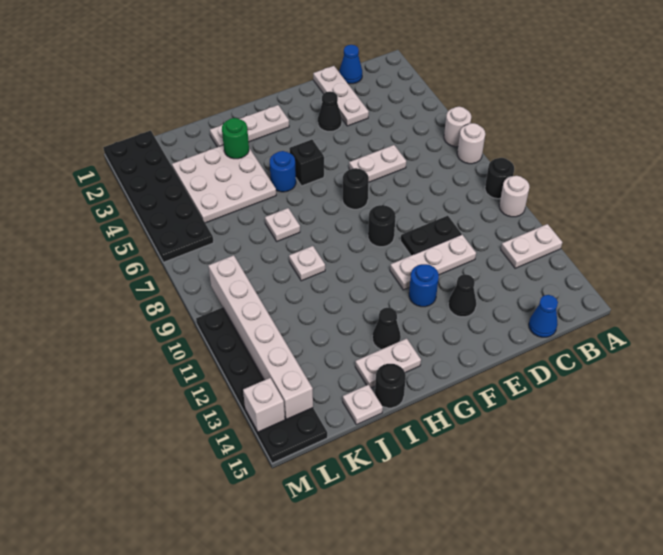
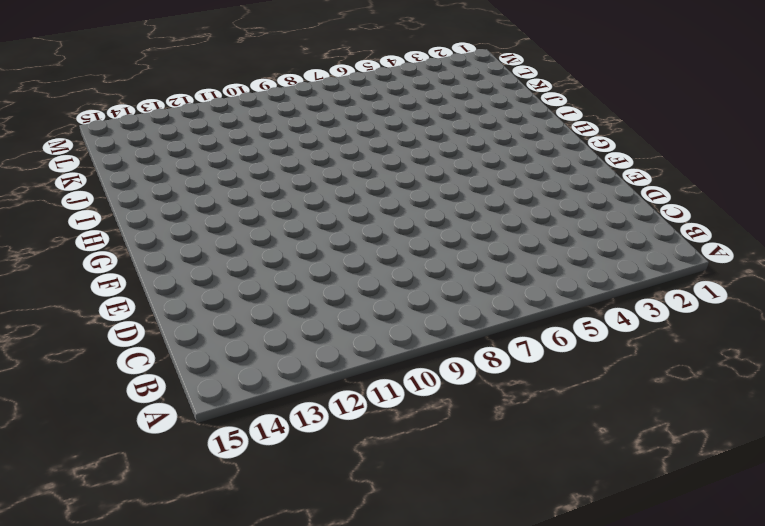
none -> white 1x1 round brick [444,107,471,147]
none -> white 1x1 round brick [457,123,485,164]
none -> black 1x1 round brick [485,158,514,199]
none -> white 1x1 round brick [499,176,529,217]

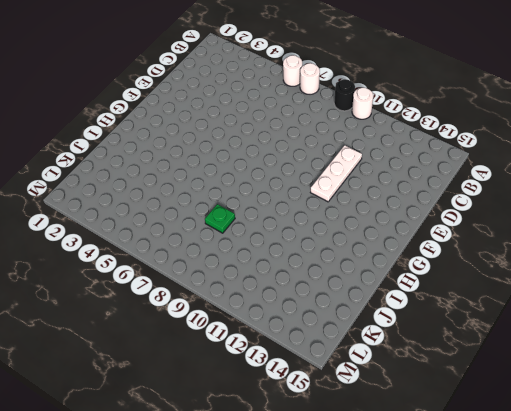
green 1x1 plate [205,204,235,233] -> none
none -> white 1x2 plate [501,224,562,268]
none -> blue 1x1 cone [339,45,362,84]
none -> blue 1x1 cone [529,295,558,337]
none -> white 1x3 plate [313,66,369,126]

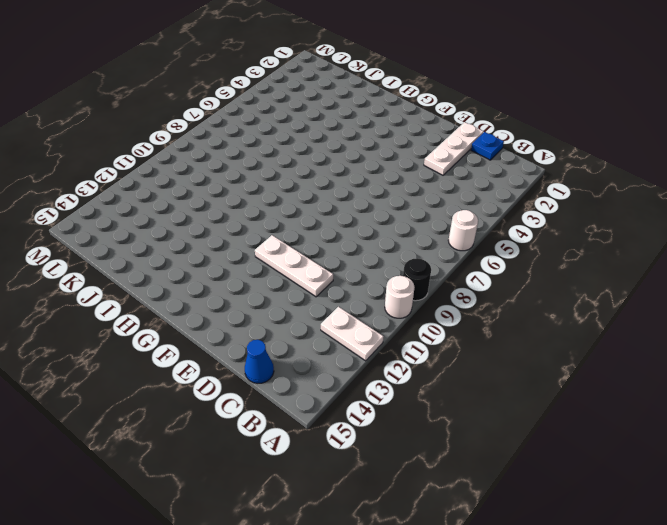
blue 1x1 plate [471,132,504,160] -> blue 1x1 cone [339,45,362,84]
none -> white 1x1 round brick [457,123,485,164]
none -> white 1x2 plate [349,145,406,182]
none -> black 1x2 plate [401,216,461,255]
none -> black 1x1 cone [318,92,342,131]

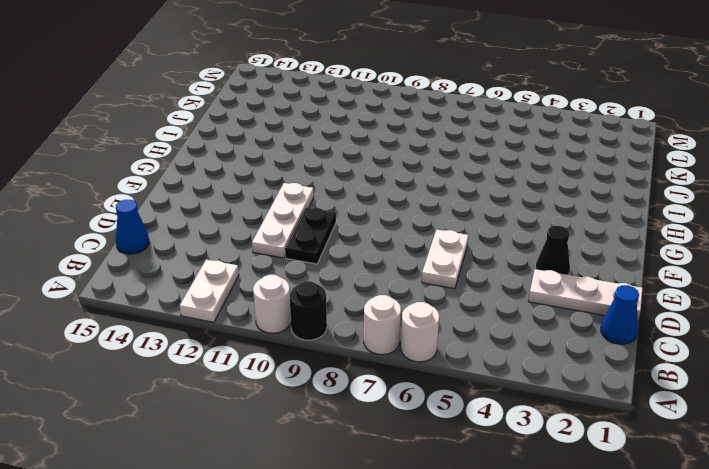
none -> black 1x1 cone [448,274,476,317]
none -> black 1x1 round brick [343,168,369,209]
none -> black 1x1 round brick [368,205,396,247]
none -> blue 1x1 round brick [409,264,439,307]

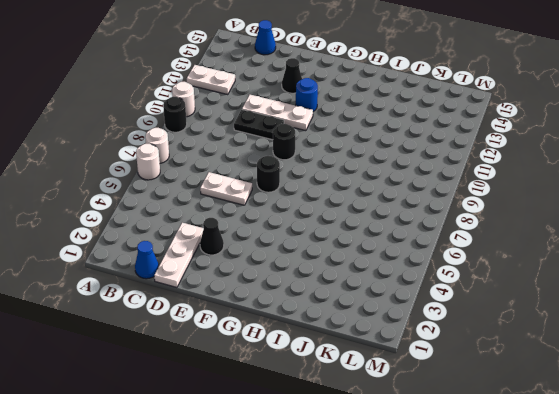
none -> white 1x3 plate [210,105,289,147]
none -> black 1x1 brick [289,140,324,186]
none -> blue 1x1 round brick [270,151,296,192]
none -> black 1x1 cone [372,308,401,349]

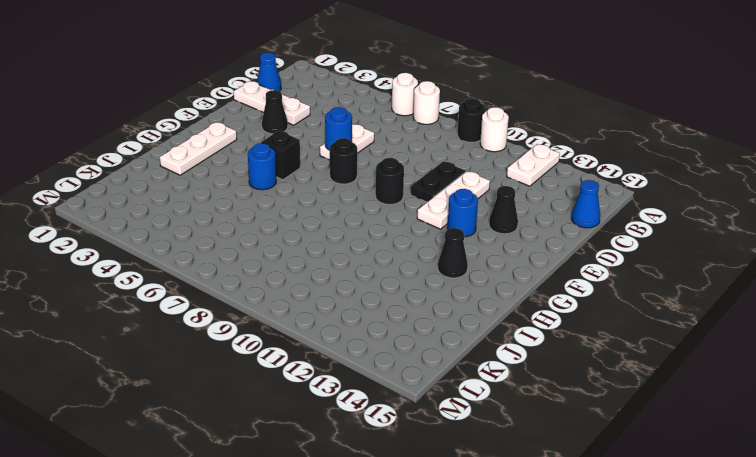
blue 1x1 round brick [325,107,352,150] -> none
none -> white 1x2 plate [355,338,421,388]
none -> white 3x3 plate [172,145,276,223]
none -> white 1x1 plate [265,208,300,241]
none -> white 1x1 plate [289,246,325,281]

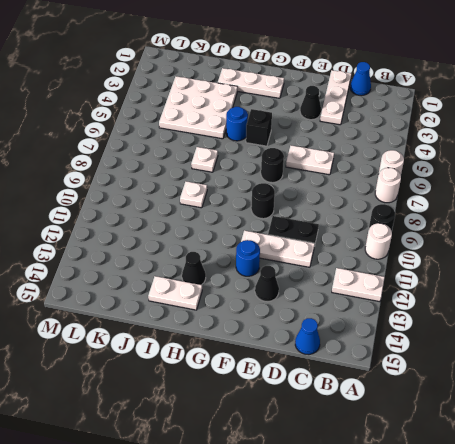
none -> black 1x1 round brick [375,364,406,408]
none -> white 1x1 plate [343,385,383,425]
none -> black 2x6 plate [103,131,214,262]
none -> black 2x6 plate [196,308,327,463]

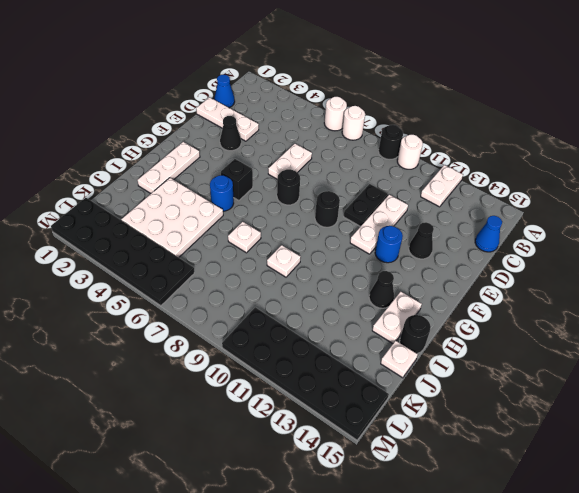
none -> green 1x1 round brick [222,118,249,159]
none -> white 1x6 brick [208,255,313,419]
none -> white 1x1 brick [243,378,285,432]

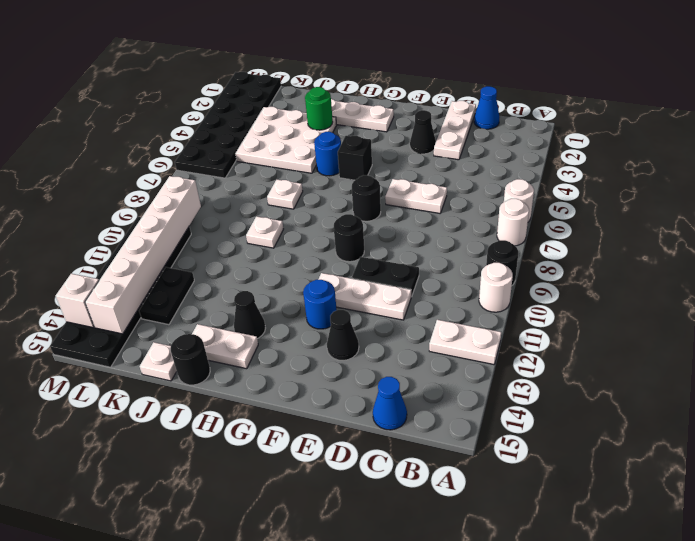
black 1x2 plate [139,267,194,325] -> none

